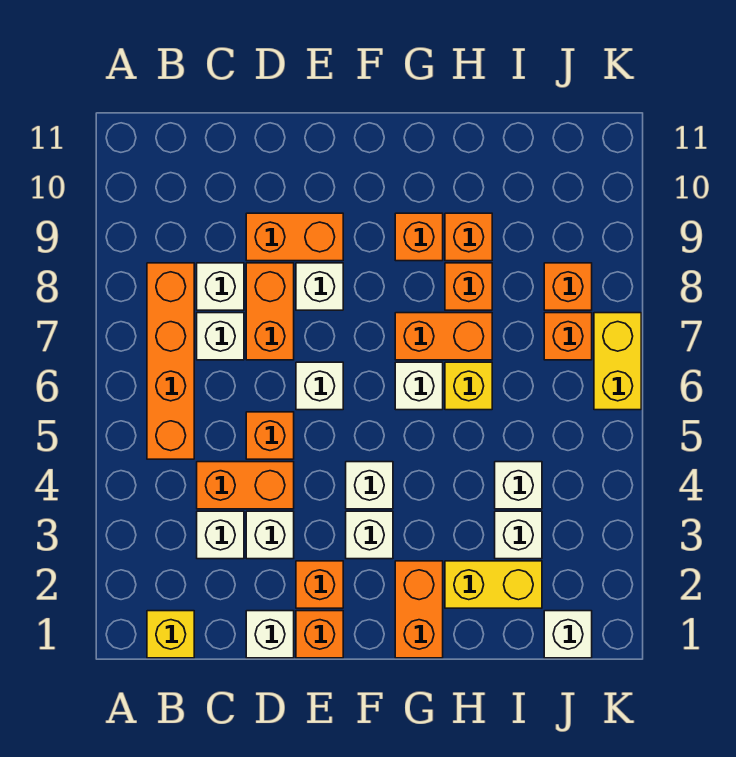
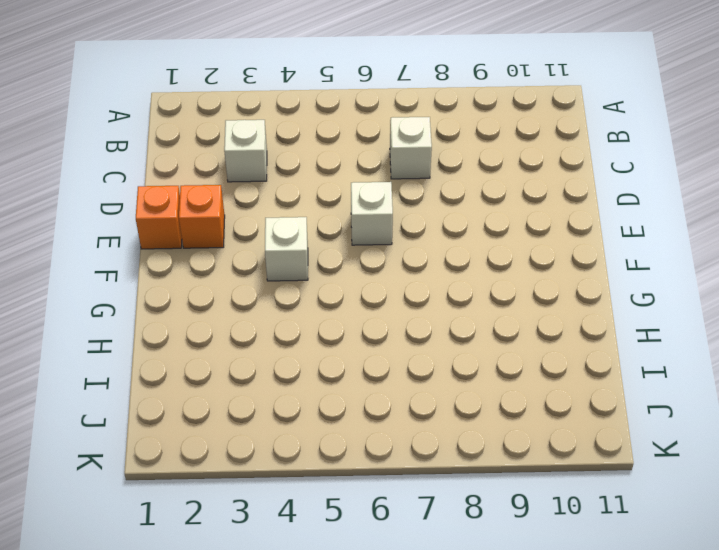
none -> yellow 1x1 brick [147,611,194,658]
none -> orange 1x4 brick [147,263,194,459]
none -> orange 1x2 brick [197,462,294,509]
none -> white 1x1 brick [197,263,244,310]

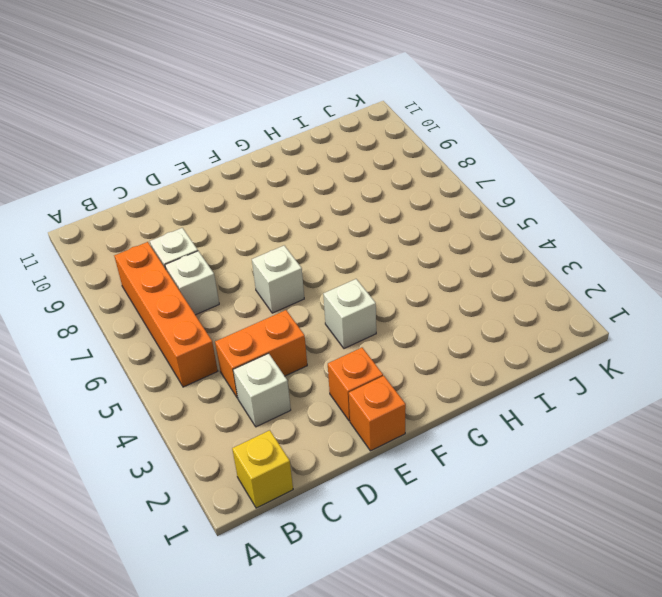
none -> white 1x1 brick [246,611,294,658]
none -> white 1x1 brick [246,511,294,559]
none -> orange 1x1 brick [246,412,294,459]
none -> orange 1x2 brick [246,263,294,360]

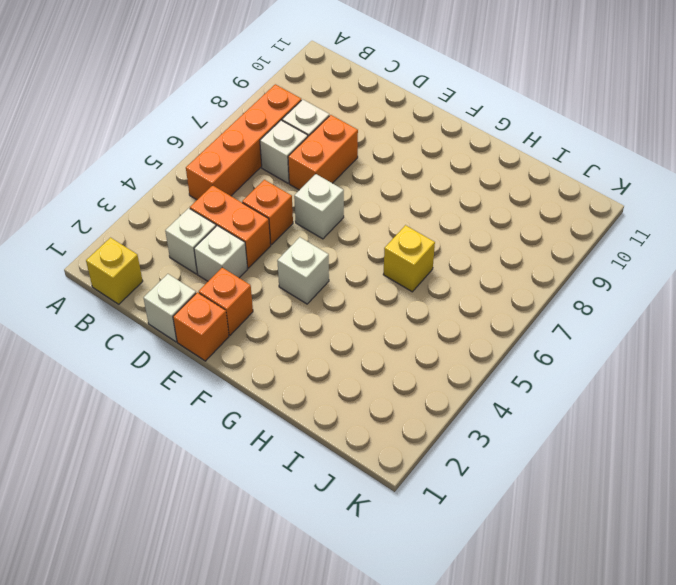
none -> orange 1x2 brick [246,213,343,261]
none -> white 1x1 brick [296,263,343,310]
none -> white 1x1 brick [346,511,393,559]
none -> orange 1x2 brick [395,561,443,658]

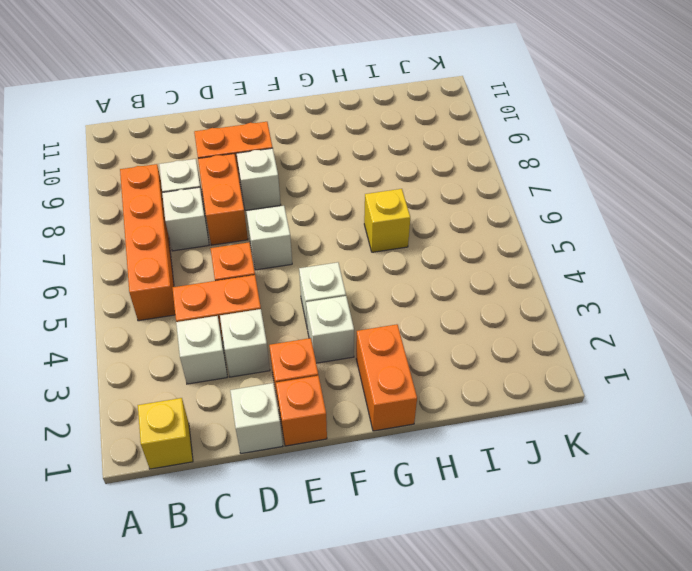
none -> white 1x1 brick [395,362,443,410]
none -> orange 1x2 brick [395,313,492,360]
none -> orange 1x1 brick [395,213,443,261]
none -> yellow 1x2 brick [445,561,542,608]

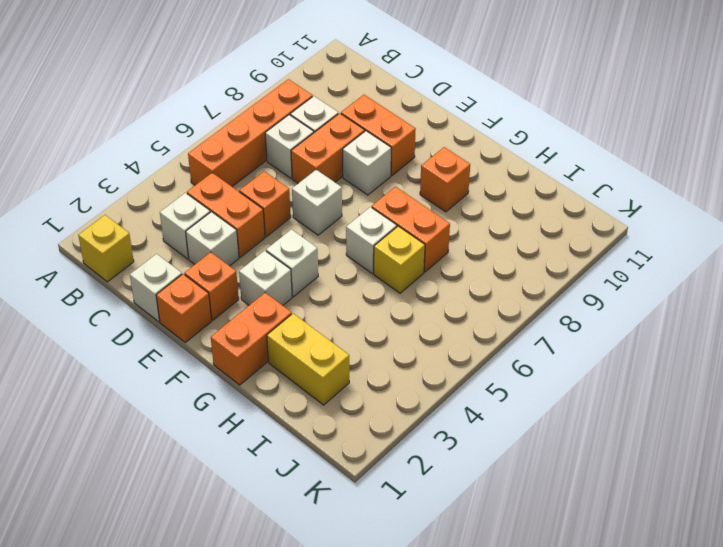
none -> orange 1x1 brick [445,263,492,310]
none -> orange 1x1 brick [445,213,492,261]
none -> white 1x1 brick [495,511,542,559]
none -> white 1x1 brick [495,462,542,509]

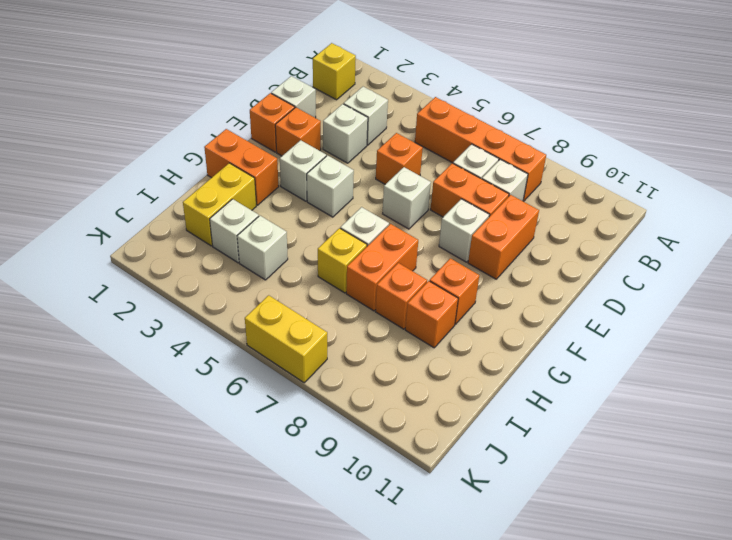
none -> orange 1x2 brick [197,462,294,509]
none -> white 1x1 brick [544,611,592,658]
none -> orange 1x1 brick [544,313,592,360]
none -> orange 1x1 brick [544,263,592,310]

